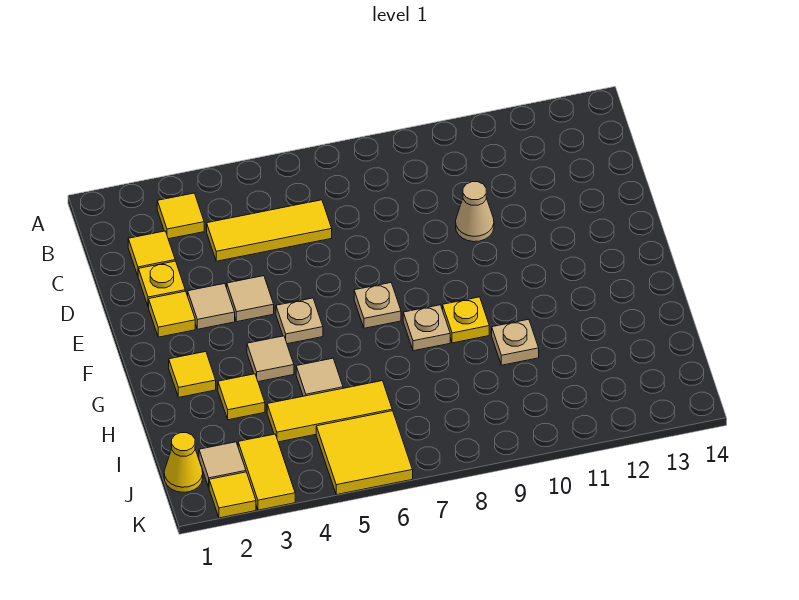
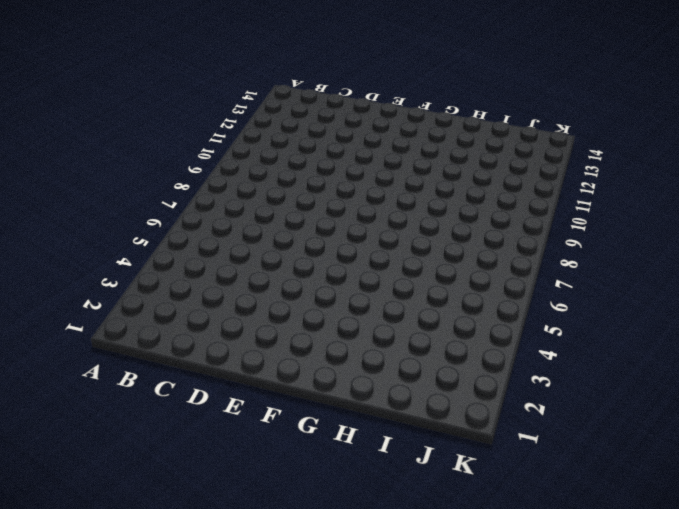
none -> yellow 1x1 tile [157,193,204,239]
none -> yellow 1x1 tile [128,231,175,276]
none -> yellow 1x3 tile [207,200,332,261]

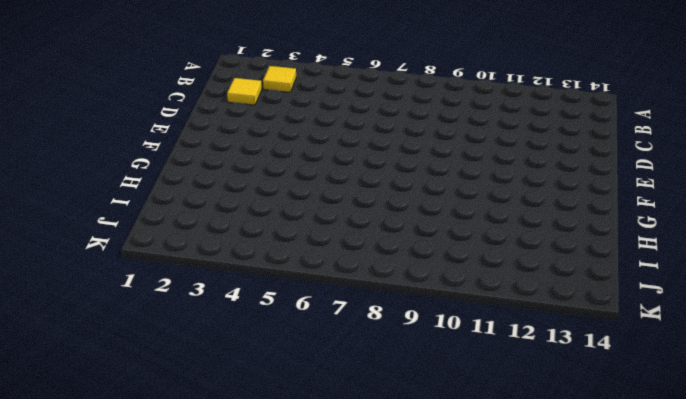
none -> yellow 1x3 tile [207,200,332,261]
none -> yellow 1x1 plate [138,261,185,307]
none -> tan 1x1 cone [456,182,494,242]

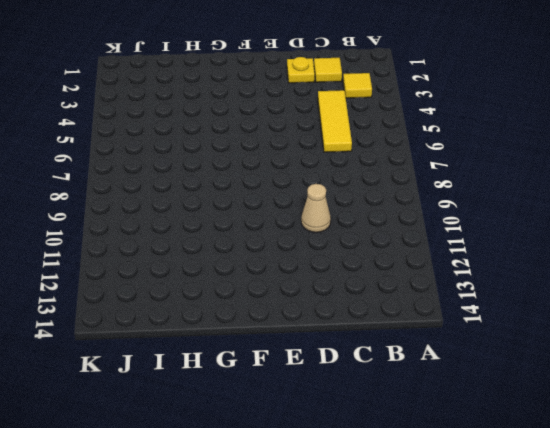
none -> yellow 1x1 tile [149,291,195,337]
none -> tan 1x1 tile [188,284,235,329]
none -> tan 1x1 tile [227,276,274,322]

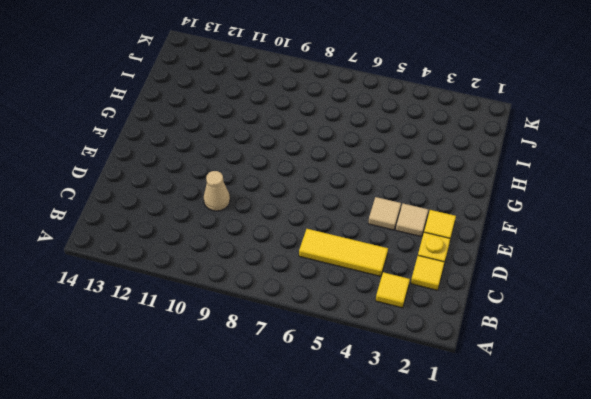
none -> tan 1x1 plate [276,298,323,344]
none -> tan 1x1 plate [354,283,401,328]
none -> yellow 1x1 tile [169,352,216,397]

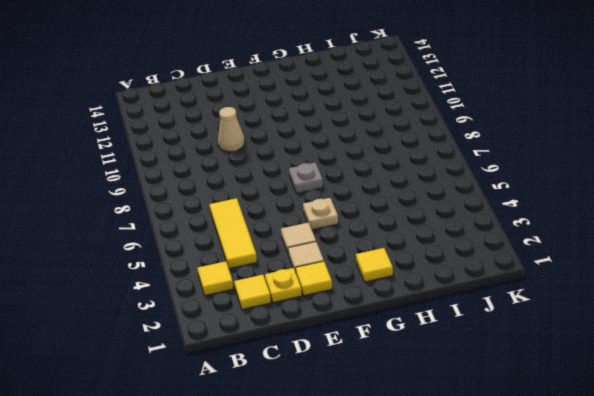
grey 1x1 plate [289,163,323,193] -> tan 1x1 plate [354,283,401,328]
none -> tan 1x1 tile [247,336,294,382]
none -> tan 1x1 plate [403,305,450,351]
none -> yellow 1x1 plate [443,297,489,343]

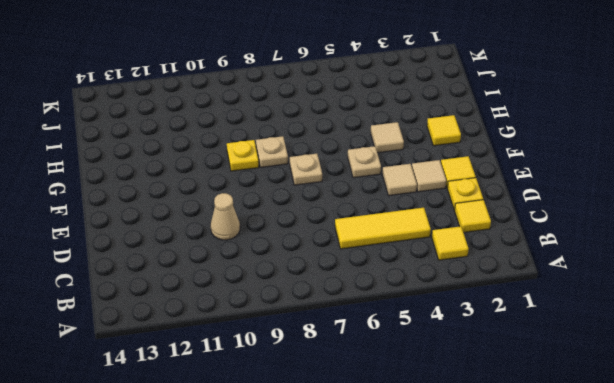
none -> yellow 1x1 tile [218,374,265,420]
none -> tan 1x1 tile [296,358,343,396]
none -> tan 1x1 plate [492,319,539,365]

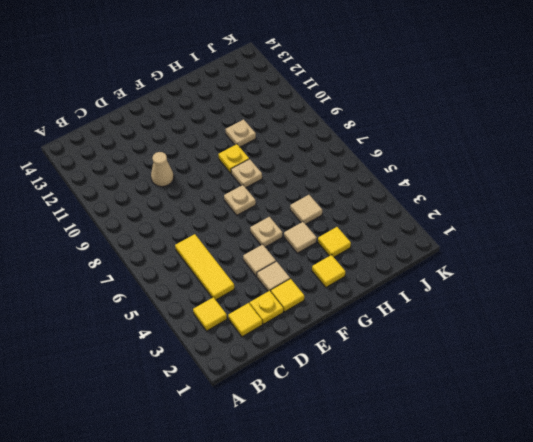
none -> yellow 1x3 tile [267,381,392,442]
none -> yellow 1x1 cone [164,433,203,492]
none -> tan 1x1 tile [199,442,246,487]

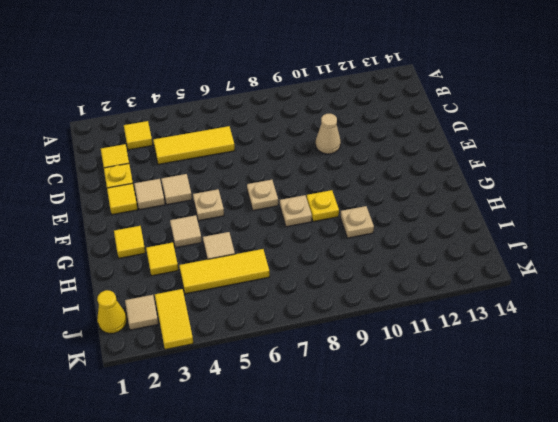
none -> yellow 2x2 tile [316,411,413,495]
none -> yellow 1x1 tile [209,472,256,518]

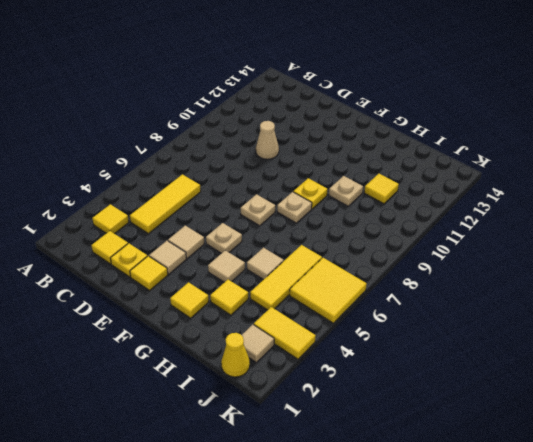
yellow 1x1 tile [364,174,399,204] -> yellow 1x1 tile moved to [209,472,256,518]

